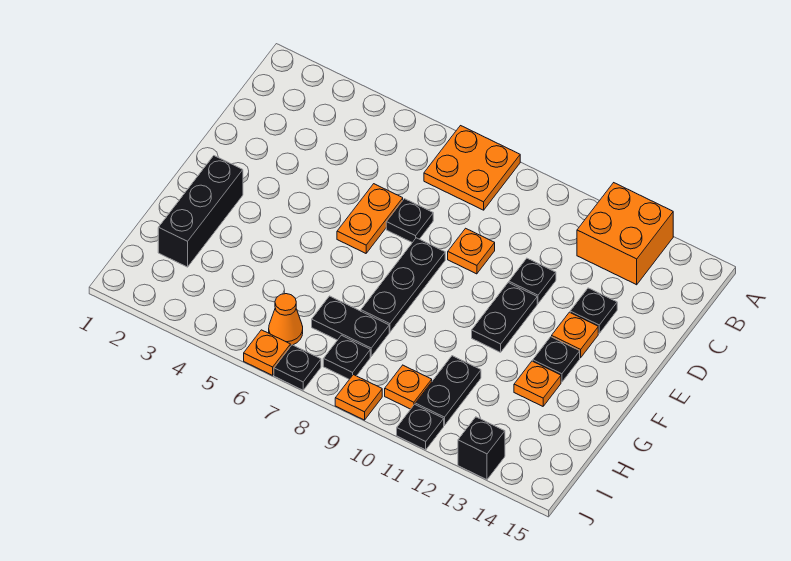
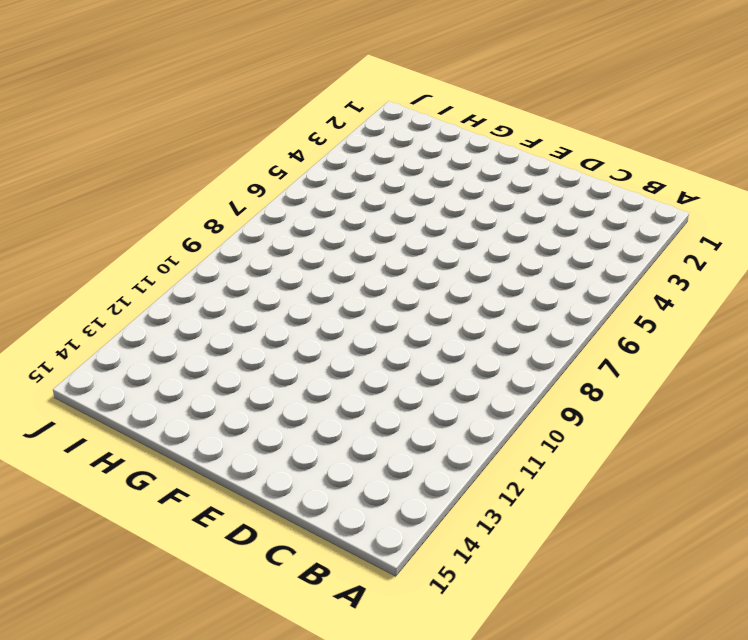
none -> orange 2x2 plate [424,126,520,210]
none -> orange 2x2 brick [577,183,673,285]
none -> orange 1x2 plate [337,184,403,253]

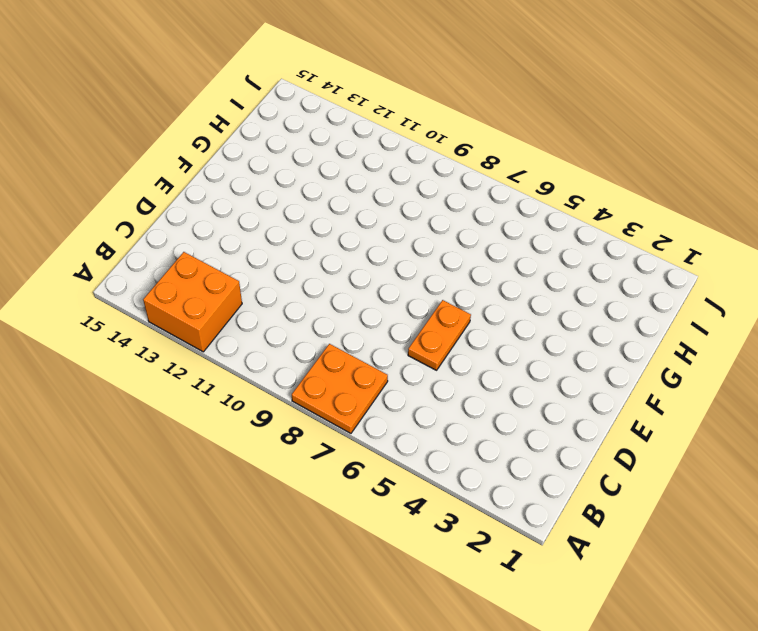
none -> black 1x1 plate [386,199,433,243]
none -> orange 1x1 plate [448,228,495,274]
none -> black 1x1 plate [509,258,556,304]

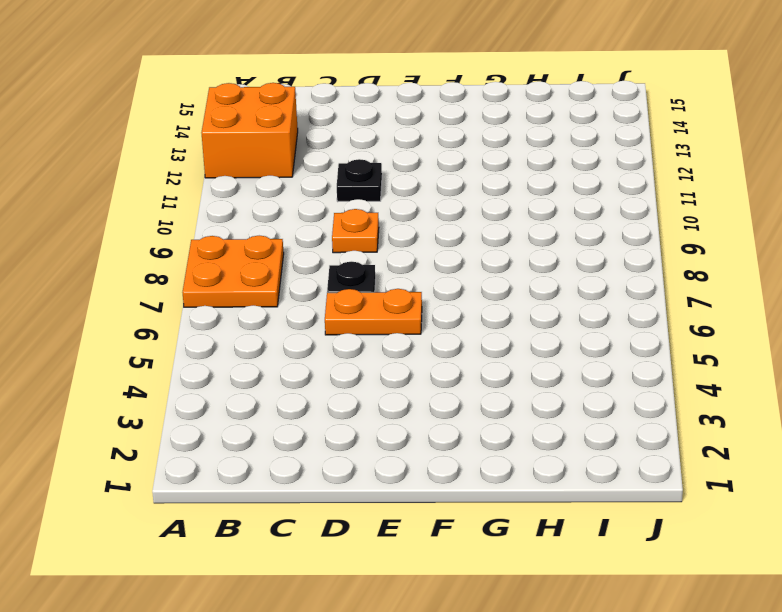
none -> black 1x1 plate [570,288,617,333]
none -> black 1x3 plate [361,238,445,332]
none -> black 1x2 plate [472,283,537,352]

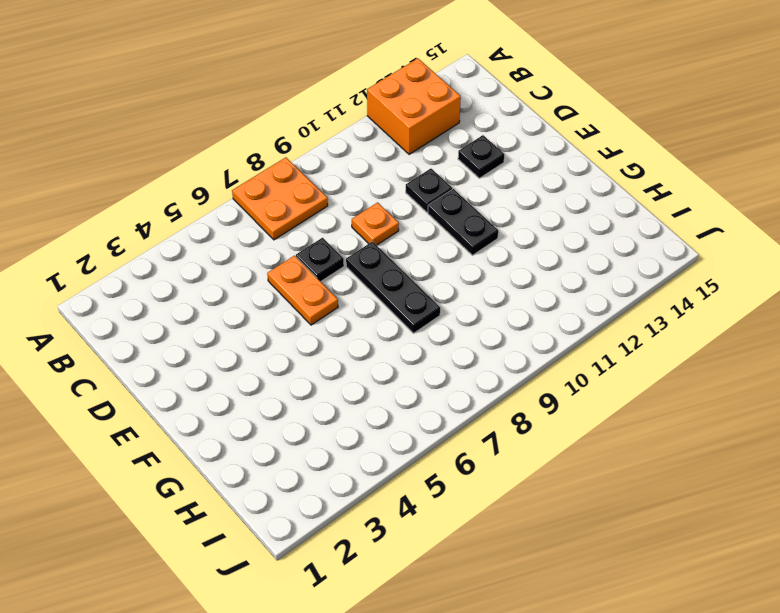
none -> orange 1x1 plate [552,312,598,358]
none -> black 1x3 brick [158,156,243,267]
none -> black 1x1 plate [533,337,580,382]

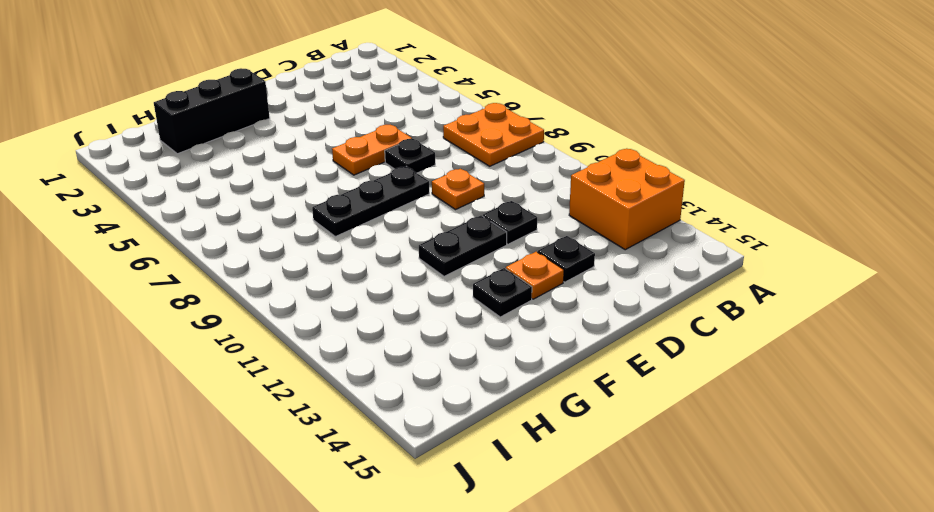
none -> orange 1x1 plate [514,361,561,406]
none -> black 1x2 plate [312,296,389,356]
none -> black 1x2 plate [415,356,481,426]

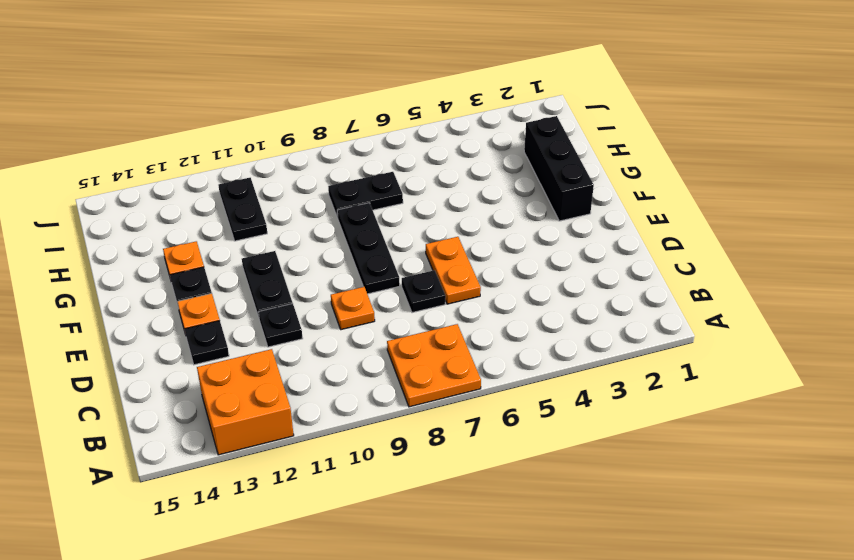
none -> orange 1x1 cone [269,294,303,345]
none -> black 1x1 plate [323,335,370,379]
none -> orange 1x1 plate [385,365,432,409]

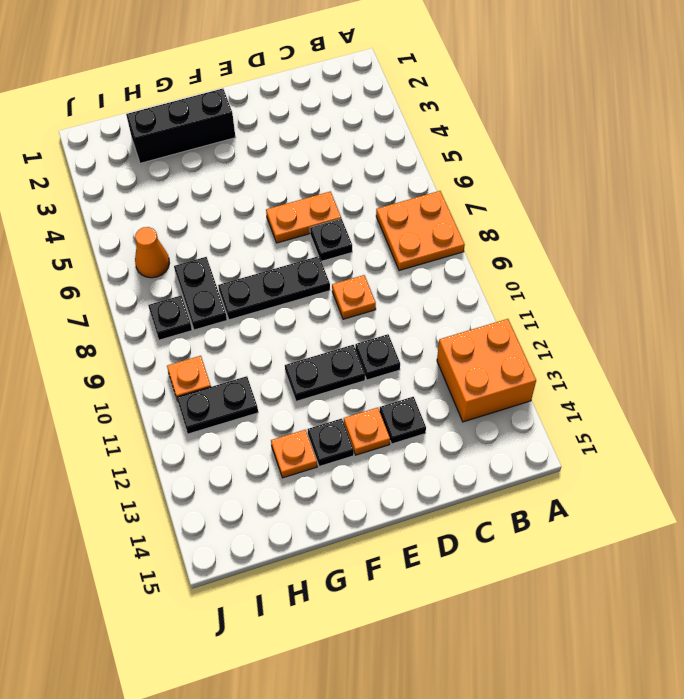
none -> orange 1x1 plate [244,330,290,375]
none -> black 1x1 plate [274,345,321,390]
none -> orange 1x1 plate [335,375,382,420]

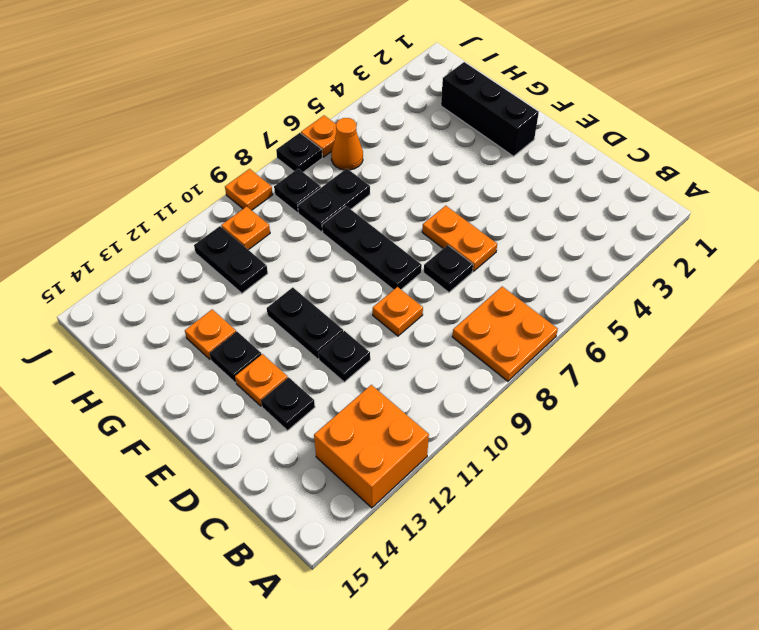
none -> black 1x1 plate [397,404,444,450]
none -> black 1x1 brick [458,417,505,480]

